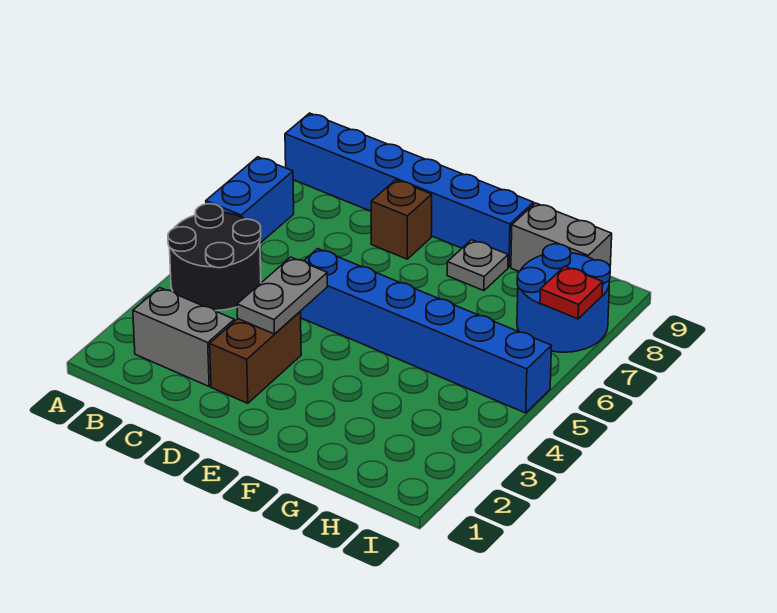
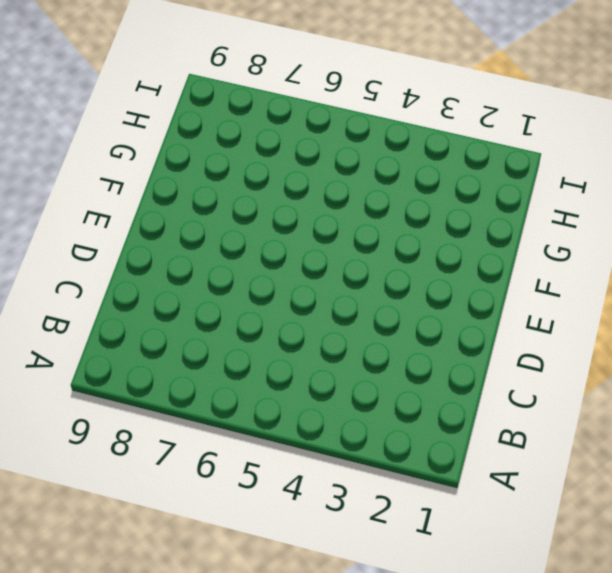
none -> black 2x2 round brick [168,204,261,311]
none -> blue 1x2 brick [206,157,294,243]
none -> blue 1x6 brick [285,113,534,267]

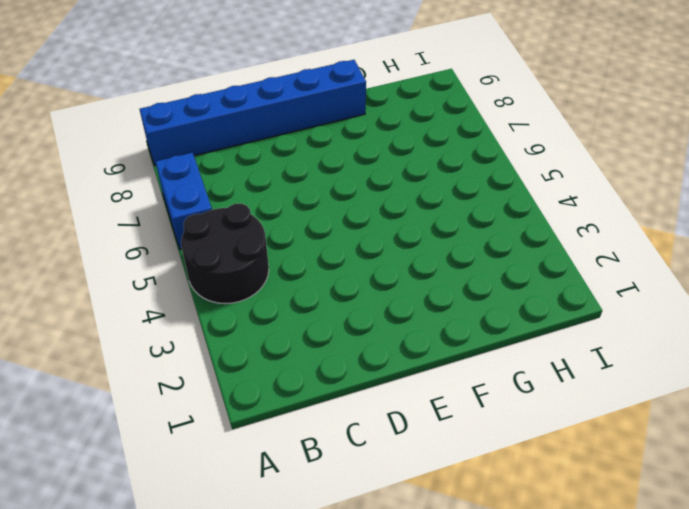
none -> grey 1x2 brick [133,288,234,386]
none -> brown 1x2 brick [210,312,301,403]
none -> blue 1x6 brick [300,249,551,413]

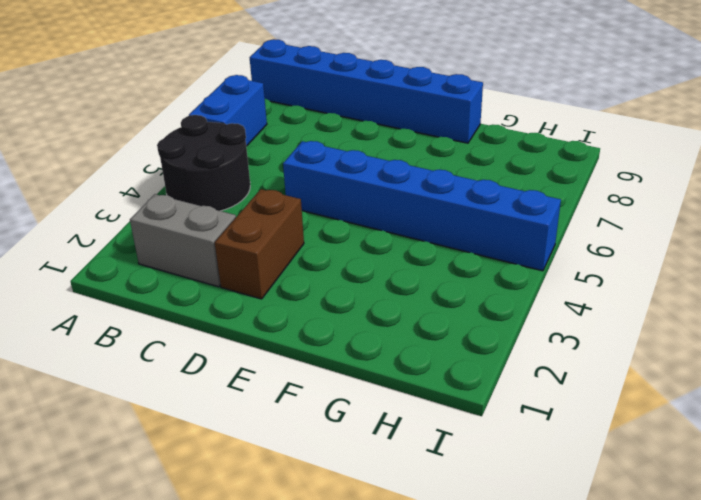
none -> brown 1x1 brick [371,180,432,259]
none -> grey 1x1 plate [447,240,508,291]
none -> grey 1x2 brick [511,203,612,271]

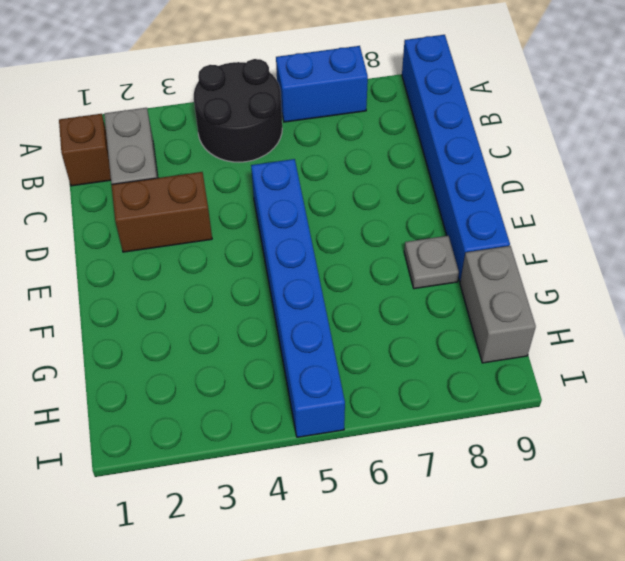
brown 1x1 brick [59,114,111,186] -> brown 1x1 brick moved to [371,180,432,259]
none -> blue 2x2 round brick [517,244,610,352]
none -> grey 1x2 plate [237,257,328,334]
none -> red 1x1 plate [540,266,603,319]

